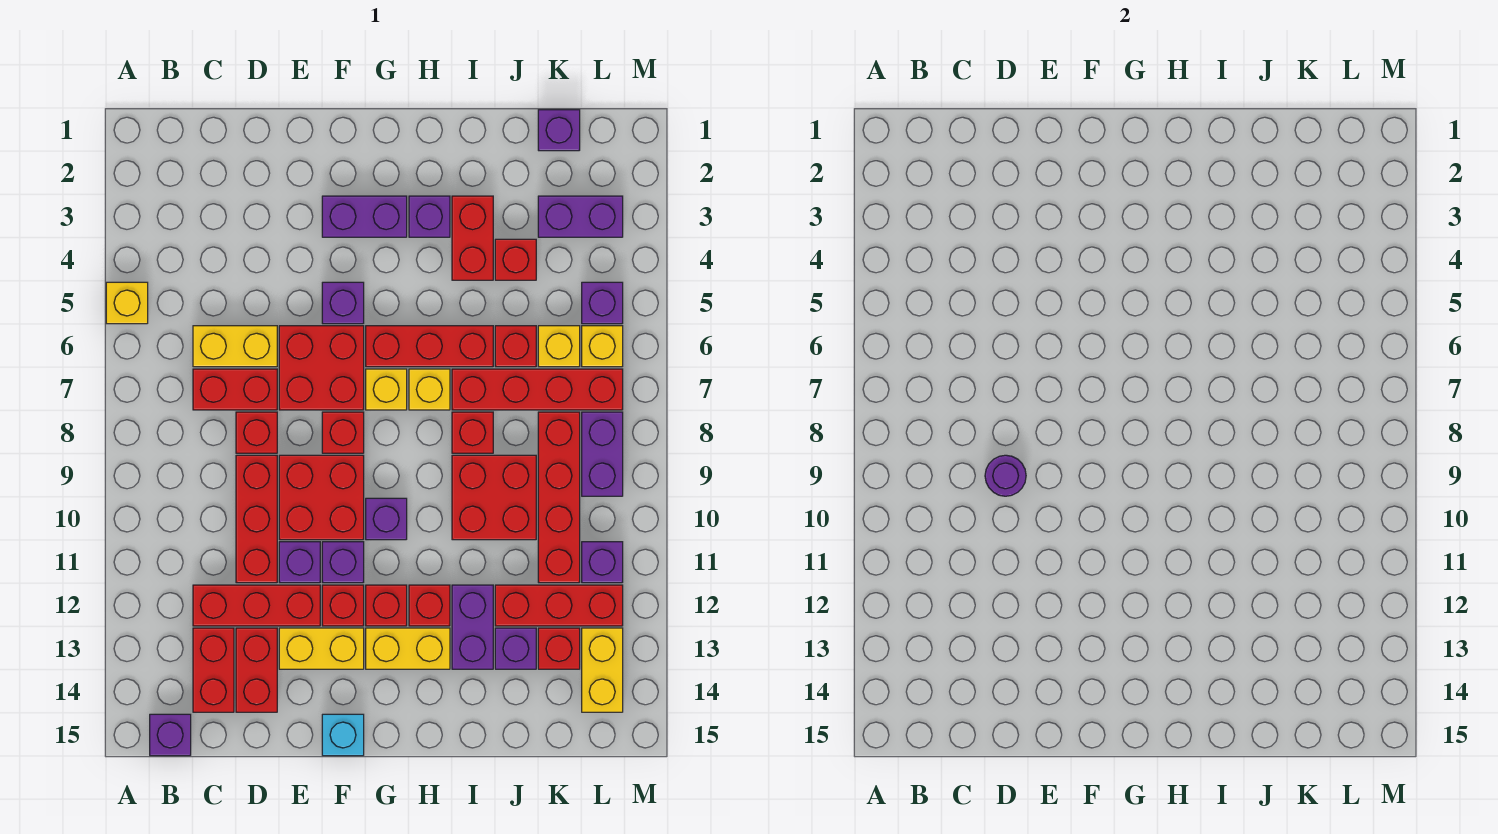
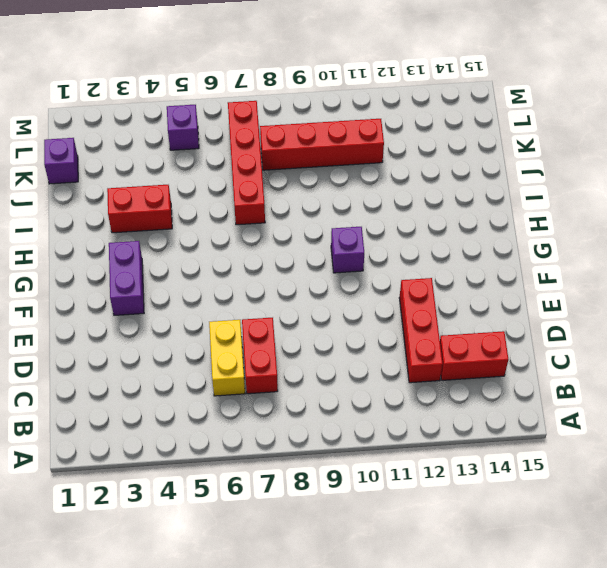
none -> yellow 1x1 brick [106,282,148,324]
none -> purple 1x1 brick [150,714,191,756]
none -> red 1x1 brick [236,412,277,453]
none -> red 1x3 brick [236,455,277,583]

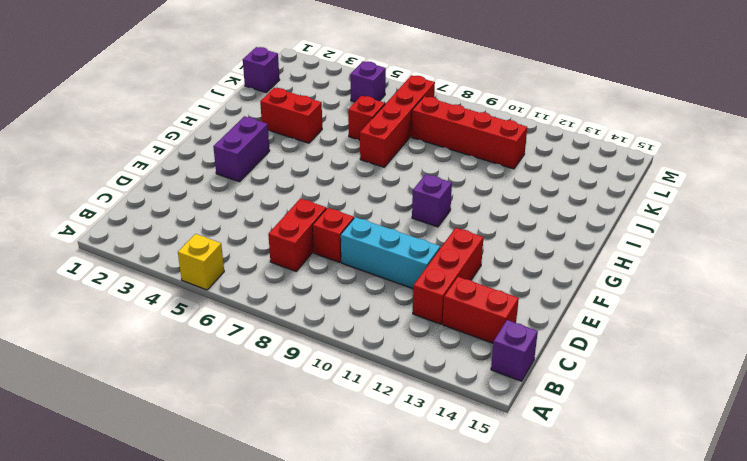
cyan 1x3 brick [341,217,440,289] -> red 1x3 brick [236,455,277,583]
none -> yellow 1x2 brick [193,326,277,367]
none -> red 1x2 brick [236,628,277,712]
none -> red 2x2 brick [279,326,364,410]
none -> red 2x2 brick [279,455,364,540]

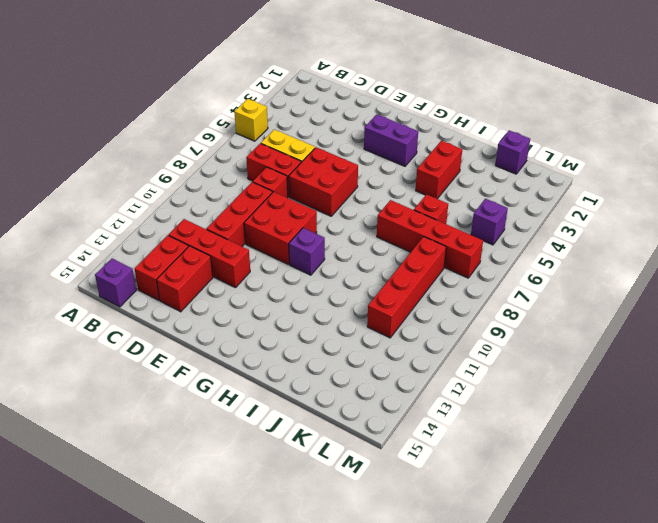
none -> purple 1x1 brick [279,542,320,583]
none -> yellow 1x2 brick [279,628,364,669]
none -> purple 1x1 brick [322,282,364,324]
none -> red 1x1 brick [322,412,364,453]

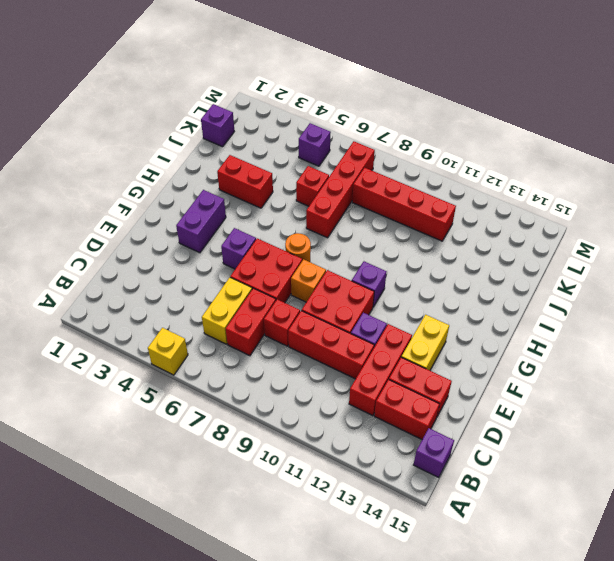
orange 1x1 brick [291,259,326,302] -> red 1x1 brick [322,412,364,453]
orange 1x1 round brick [285,233,311,262] -> yellow 1x1 brick [366,369,407,410]
none -> purple 1x1 brick [322,542,364,583]
none -> red 1x1 brick [322,585,364,626]
none -> cyan 1x1 brick [322,714,364,756]
none -> red 1x3 brick [366,326,493,367]

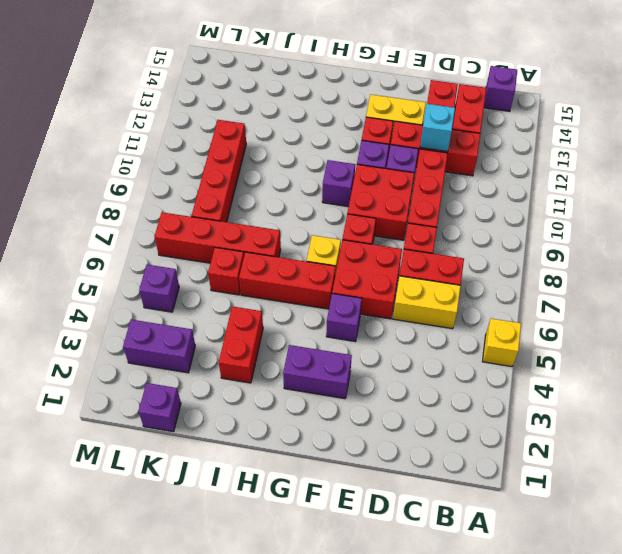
cyan 1x1 brick [420,104,455,152] -> cyan 1x1 brick moved to [322,714,364,756]
none -> red 1x1 brick [366,585,407,626]
none -> yellow 1x2 brick [366,628,450,669]
none -> purple 1x1 brick [409,196,450,237]
none -> yellow 1x1 brick [409,369,450,410]

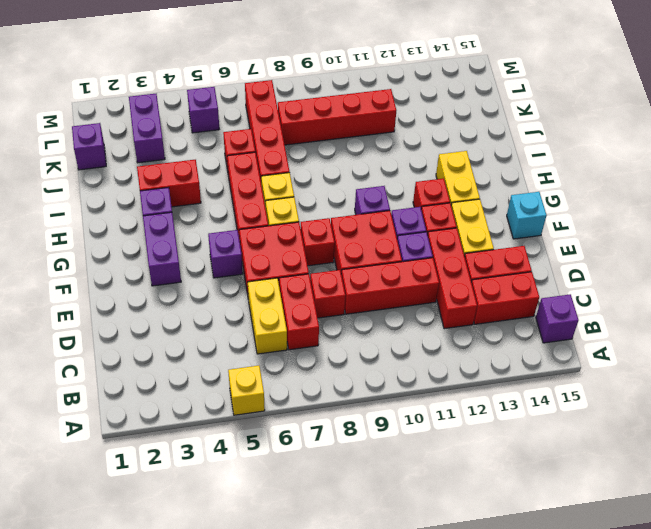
none -> red 1x1 brick [409,585,450,626]
none -> red 1x1 brick [452,412,493,453]
none -> red 2x2 brick [452,455,536,540]
none -> purple 1x2 brick [452,585,493,669]

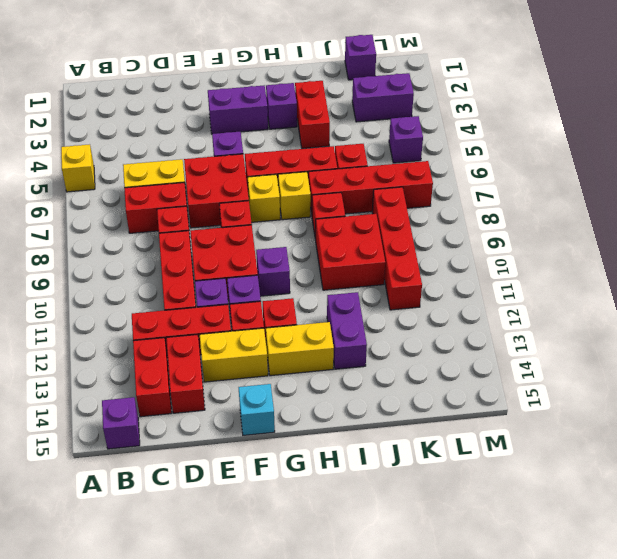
none -> red 1x1 brick [409,585,450,626]
none -> red 1x1 brick [495,239,536,280]
none -> red 1x3 brick [495,585,623,626]
none -> purple 1x1 brick [495,628,536,669]

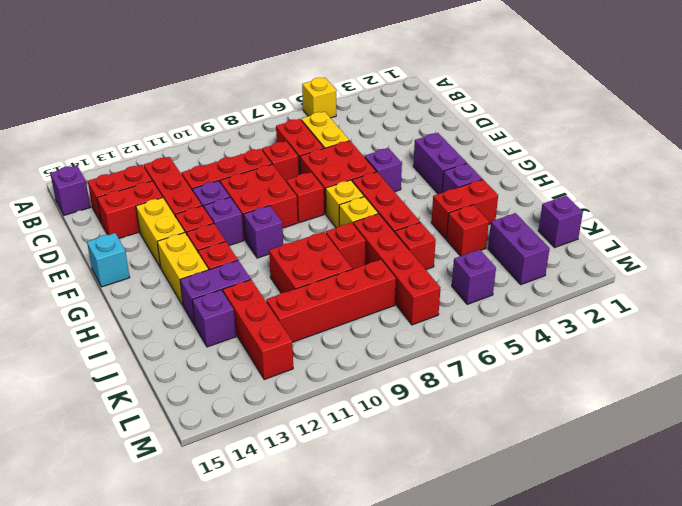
none -> yellow 1x1 brick [538,326,580,367]
none -> red 1x1 brick [538,628,580,669]
none -> yellow 1x1 brick [582,326,623,367]
none -> purple 1x2 brick [582,412,623,496]

